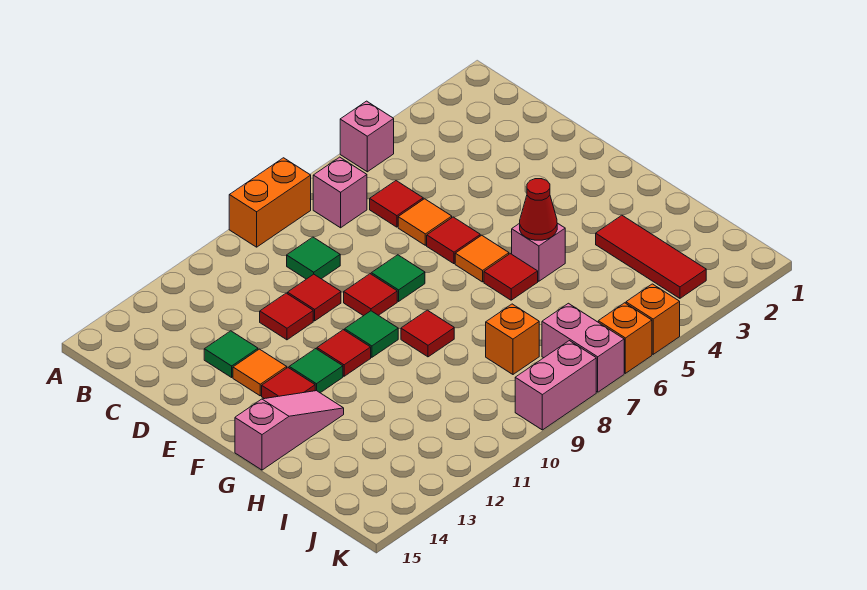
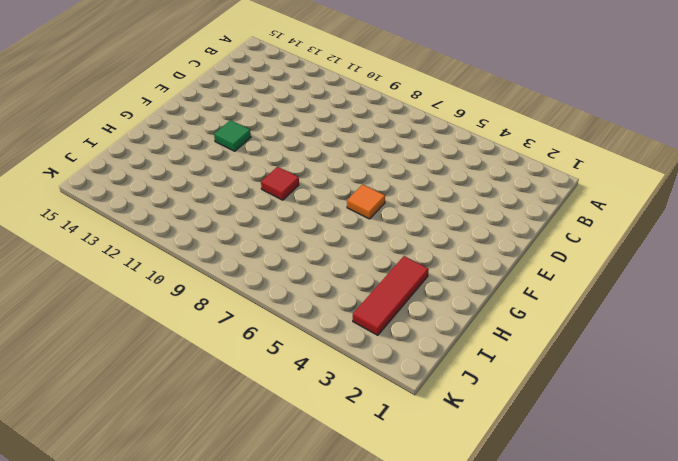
none -> pink 1x1 brick [340,101,394,172]
none -> orange 1x2 brick [229,158,311,247]
none -> pink 1x1 brick [313,157,367,228]

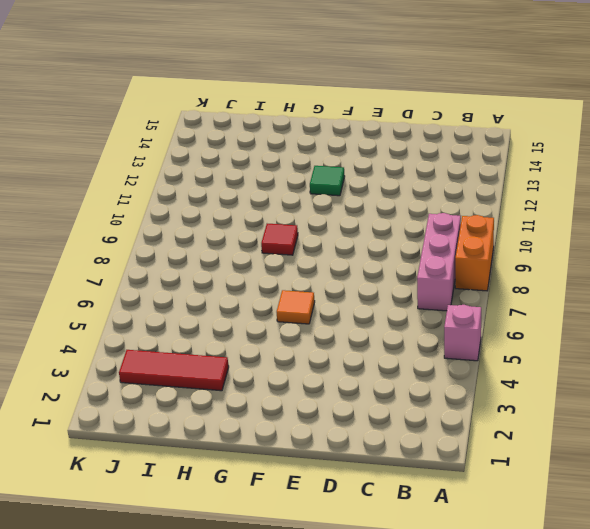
pink 1x3 brick [417,213,461,311] -> pink 1x1 brick [313,157,367,228]
none -> red 1x1 tile [370,181,423,227]
none -> green 1x1 tile [287,237,340,279]
none -> orange 1x1 tile [398,199,452,245]

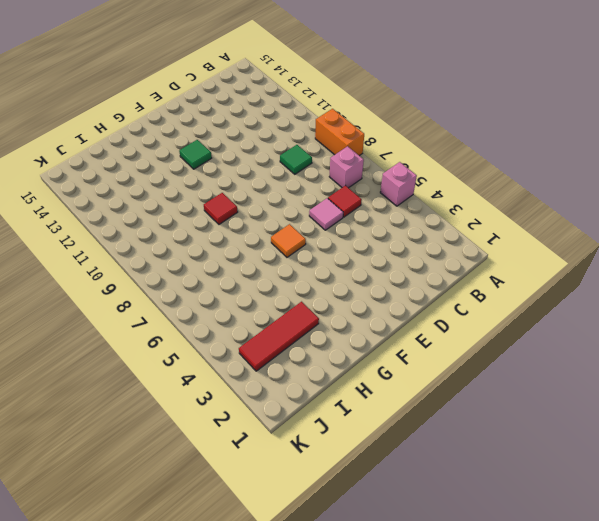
pink 1x1 tile [309,198,343,230] -> orange 1x1 tile [398,199,452,245]
none -> red 1x1 tile [288,274,341,321]
none -> red 1x1 tile [260,293,313,340]
none -> green 1x1 tile [204,331,258,377]

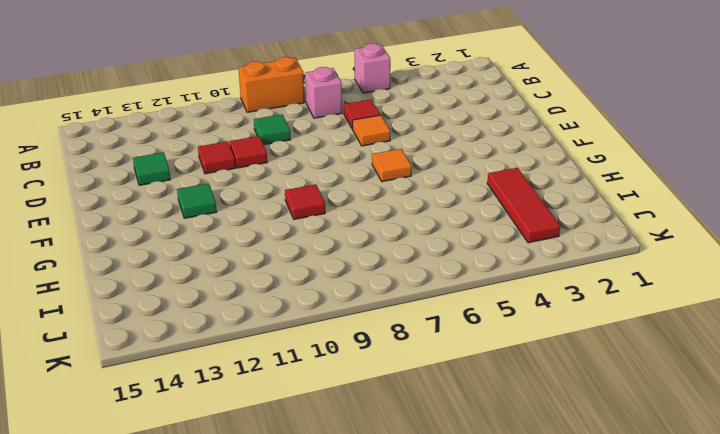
none -> red 1x1 tile [427,217,480,264]
none -> green 1x1 tile [371,255,425,301]
none -> red 1x1 tile [344,274,397,316]

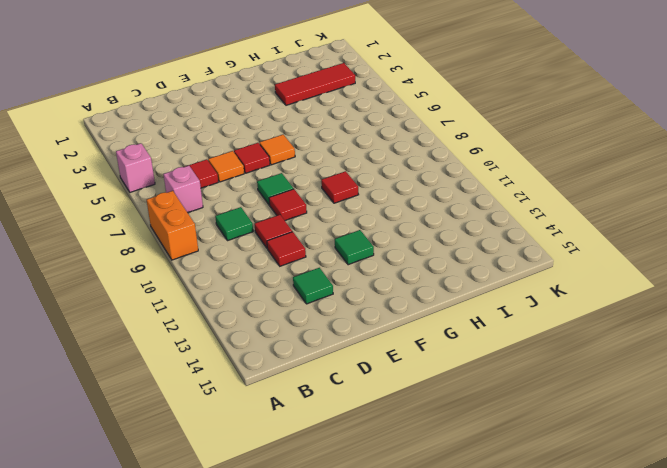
none -> orange 1x1 tile [233,349,287,396]
none -> green 1x1 tile [345,311,398,357]
none -> red 1x1 tile [317,330,371,376]

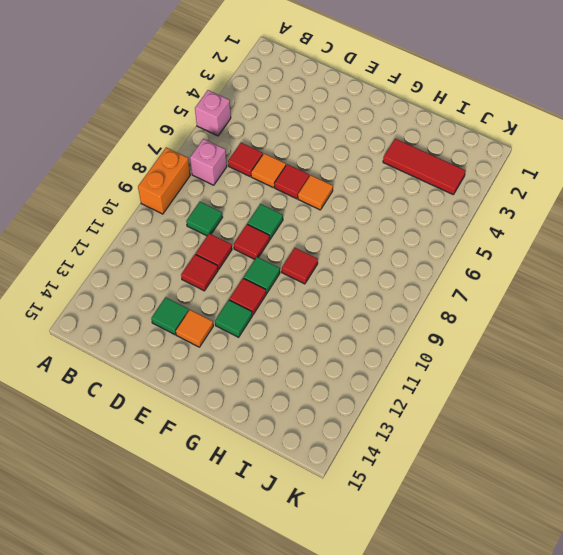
none -> red 1x1 tile [262,368,315,399]
none -> pink 1x1 brick [512,223,565,281]
none -> red 1x1 tile [484,254,538,300]

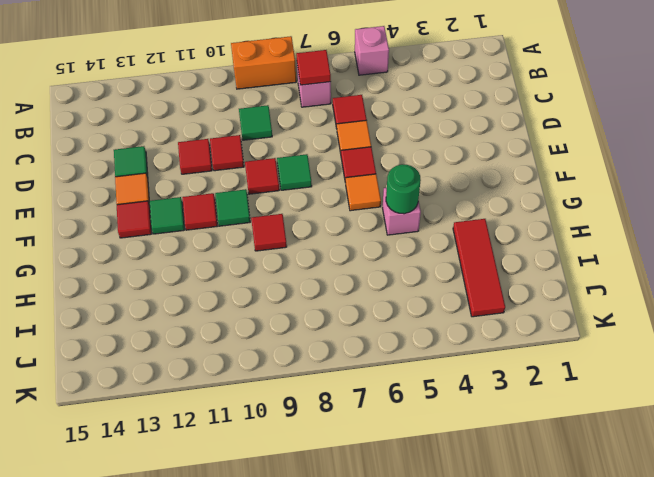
red 1x1 tile [296,50,331,85] -> red 1x1 tile moved to [484,254,538,300]
green 1x1 round brick [386,164,421,214] -> red 1x1 cone [520,179,557,240]
none -> pink 1x3 slope [235,391,344,470]
none -> orange 1x1 brick [486,304,539,374]
none -> pink 1x2 brick [542,303,624,392]

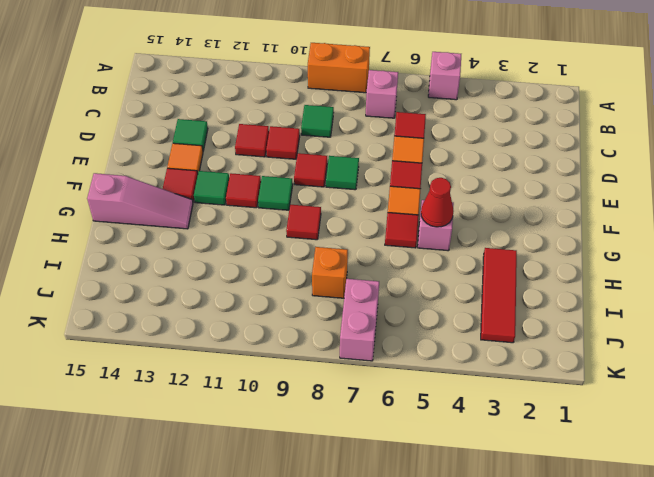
none -> orange 1x1 brick [626,284,680,354]
none -> orange 1x1 brick [598,303,652,373]
none -> pink 1x2 brick [515,341,596,430]

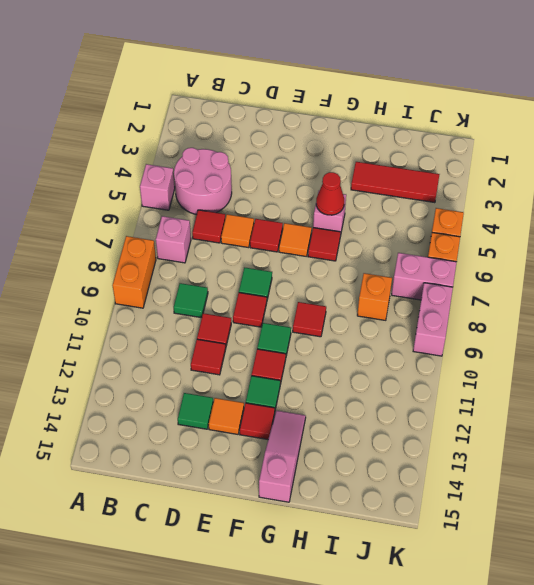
pink 2x2 round brick [174,148,232,215] -> none

